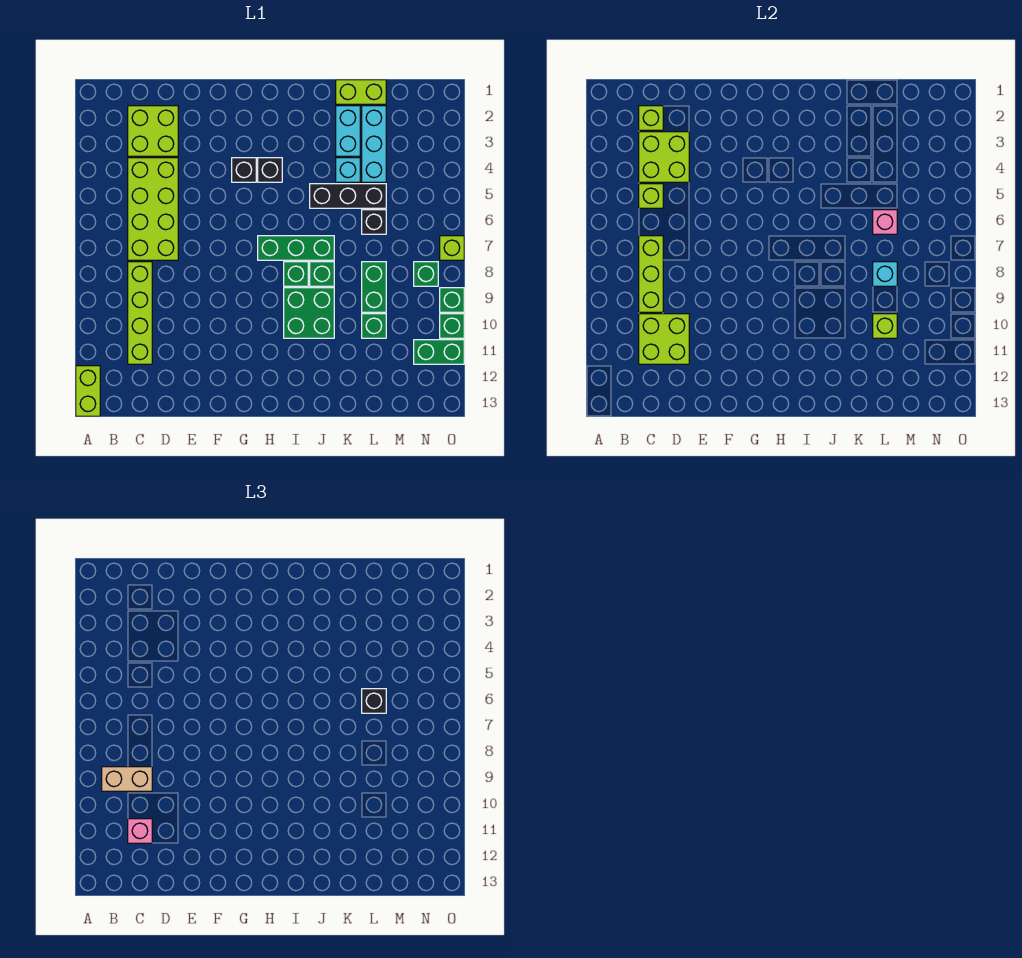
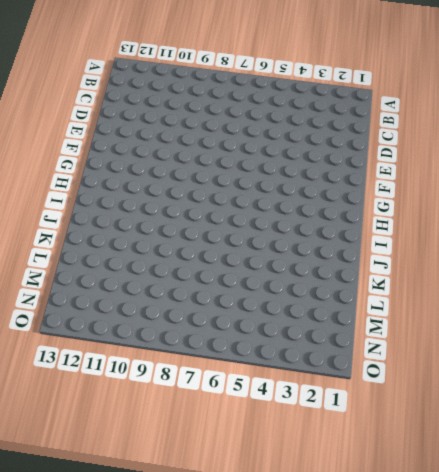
none -> lime 1x2 brick [76,366,100,416]
none -> lime 2x2 brick [128,106,178,156]
none -> lime 2x4 brick [128,158,178,260]
none -> lime 1x4 brick [128,262,152,364]

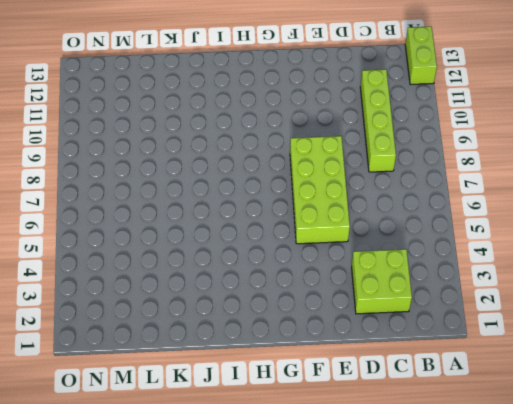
lime 2x4 brick [290,136,350,244] -> lime 2x4 brick moved to [128,158,178,260]
none -> black 1x1 brick [232,158,256,182]
none -> black 1x1 brick [258,158,282,182]
none -> green 1x3 brick [258,236,334,260]
none -> green 1x1 brick [284,262,308,286]

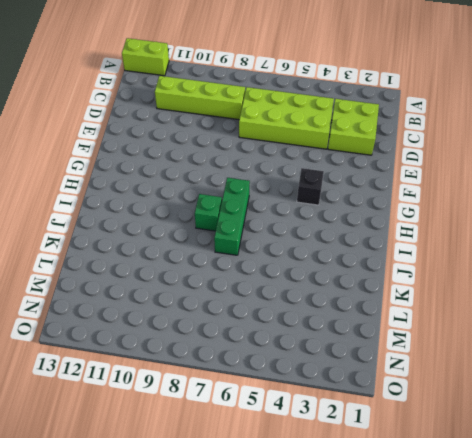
none -> black 1x1 brick [258,158,282,182]
none -> green 2x2 brick [284,288,334,338]
none -> black 1x3 brick [310,184,386,208]
none -> green 1x1 brick [310,262,334,286]

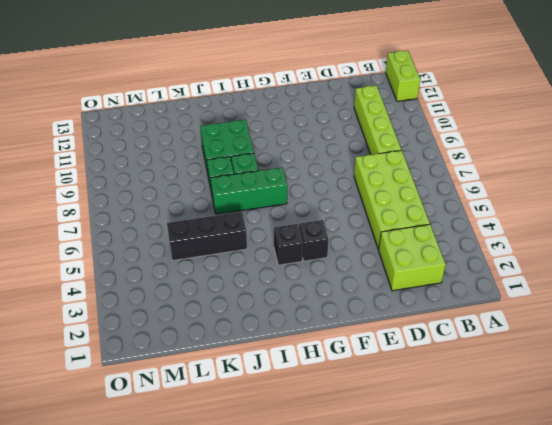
none -> lime 1x2 brick [336,80,386,104]
none -> cyan 1x2 brick [336,106,360,156]
none -> cyan 1x1 brick [336,158,360,182]
none -> cyan 1x3 brick [362,106,386,182]

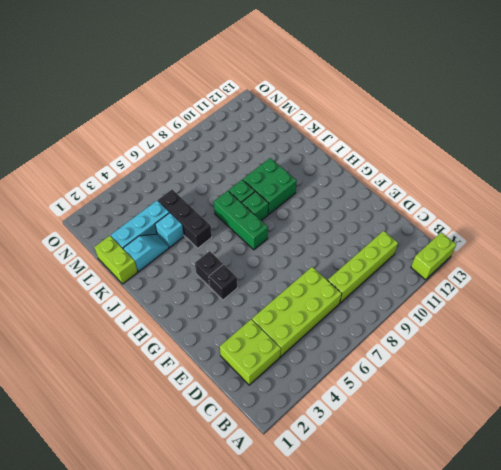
cyan 1x2 slope [123,234,169,271] -> cyan 1x2 brick [336,106,360,156]
none -> black 1x1 brick [362,210,386,234]
none -> green 1x2 brick [362,262,386,312]
none -> green 1x1 brick [362,314,386,338]
none -> green 1x1 brick [414,262,438,286]

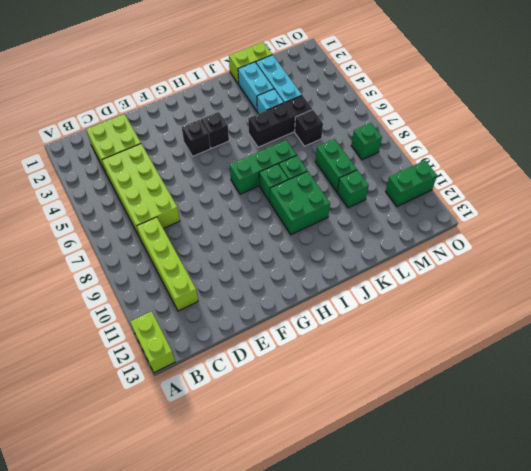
none -> lime 1x1 brick [440,236,464,260]
none -> green 1x1 brick [440,288,464,312]
none -> green 1x1 brick [440,314,464,338]
none -> lime 1x1 brick [639,106,663,130]

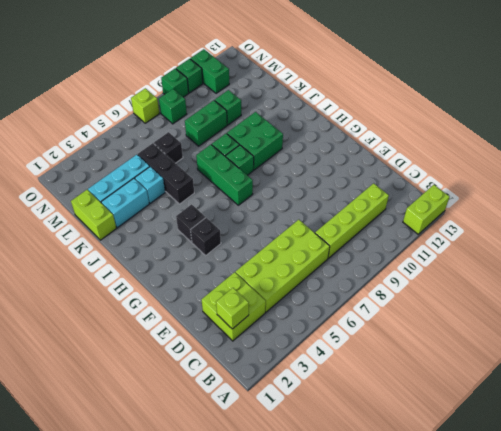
none -> lime 2x2 brick [639,132,689,182]
none -> lime 1x1 brick [639,184,663,208]
none -> lime 1x3 brick [639,236,663,312]
none -> lime 2x2 brick [639,314,689,364]

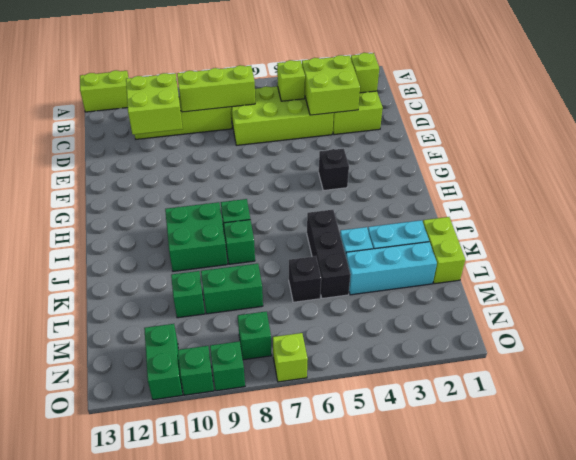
none -> black 1x1 brick [258,158,282,182]
none -> green 1x3 brick [258,236,334,260]
none -> pink 1x1 brick [873,210,897,234]
none -> cyan 1x1 brick [873,262,897,286]

